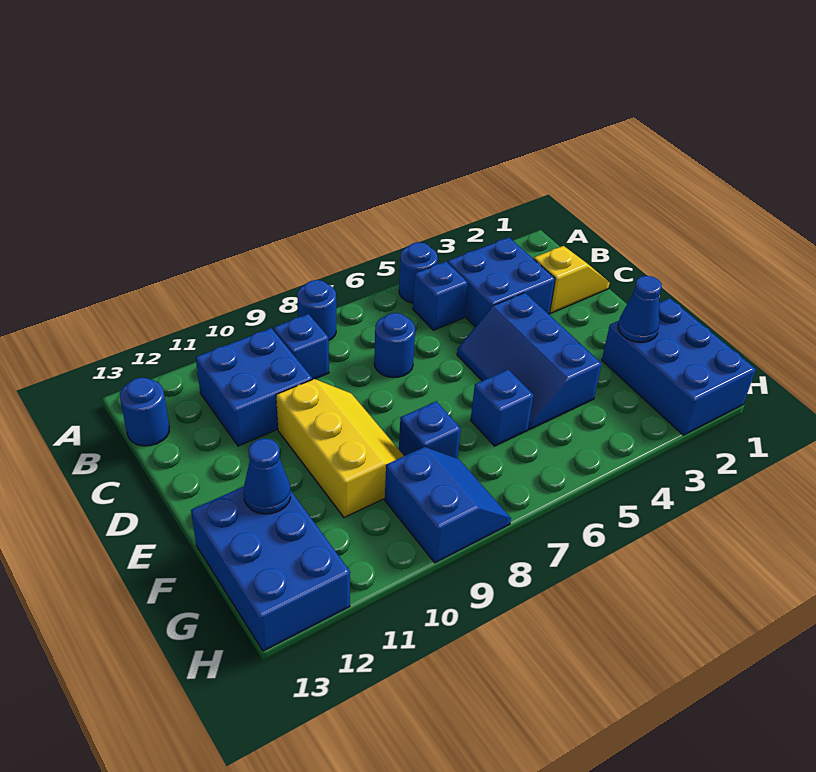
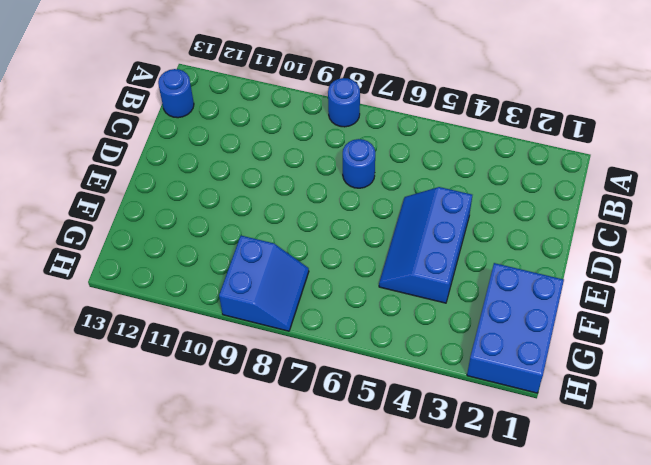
none -> blue 1x1 round brick [399,242,438,303]
none -> blue 2x2 brick [448,238,555,327]
none -> blue 1x1 brick [413,262,468,330]

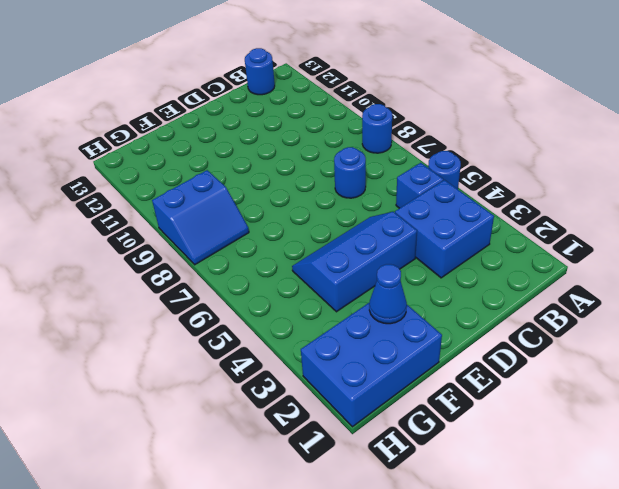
none -> blue 1x1 brick [273,314,329,379]
none -> blue 2x2 brick [196,328,312,446]
none -> yellow 1x2 slope [534,246,610,313]

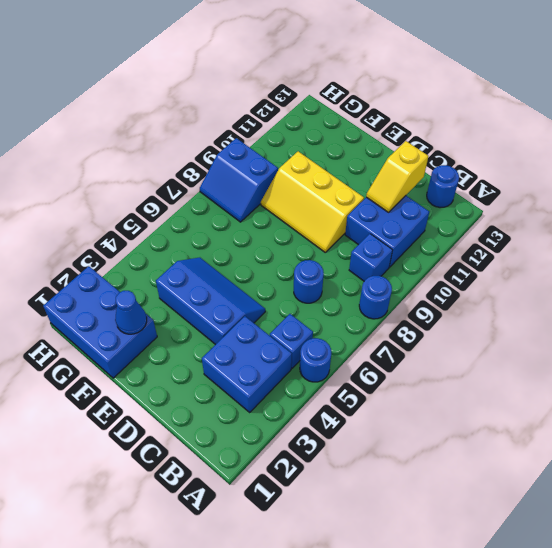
yellow 1x2 slope [366,141,428,212] -> yellow 1x2 slope moved to [534,246,610,313]
none -> blue 1x1 brick [471,370,534,446]
none -> blue 1x1 brick [399,401,461,458]
none -> blue 2x3 brick [191,487,350,651]

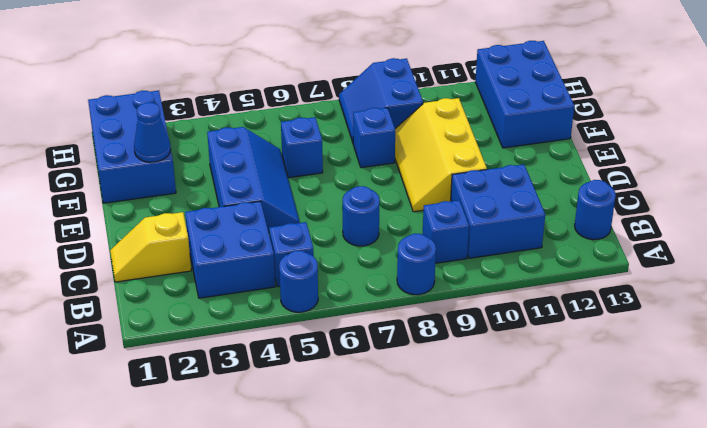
none -> blue 1x1 cone [244,438,291,514]

